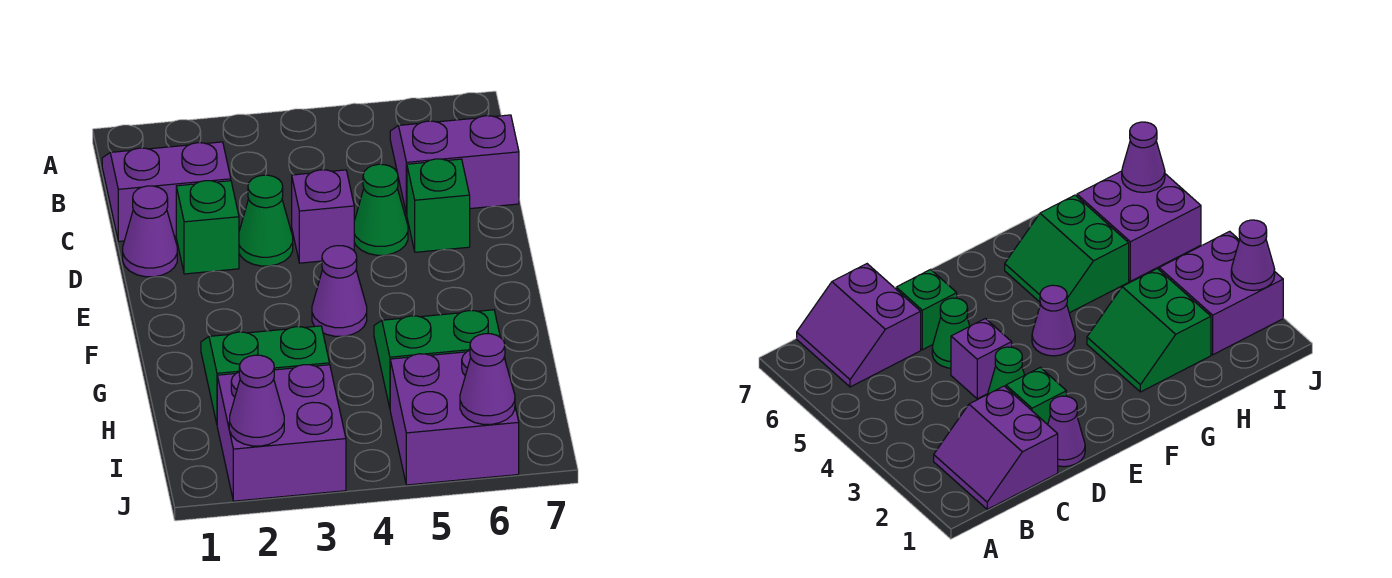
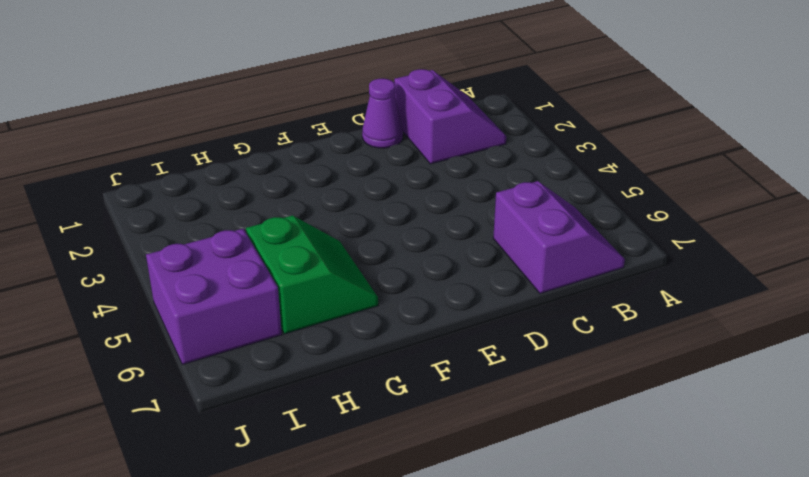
none -> green 1x1 brick [176,181,239,274]
none -> green 1x1 cone [239,175,293,266]
none -> purple 1x1 brick [292,170,354,263]

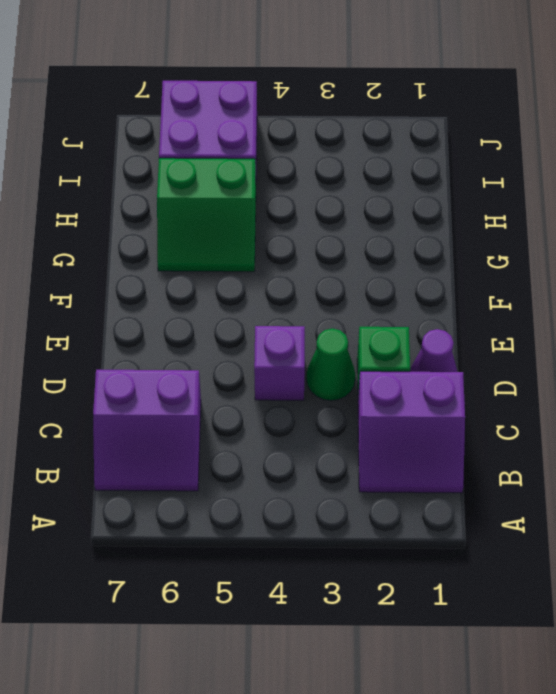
none -> green 1x1 cone [354,164,408,255]
none -> green 1x1 brick [407,159,470,252]
none -> purple 1x1 cone [312,246,367,336]

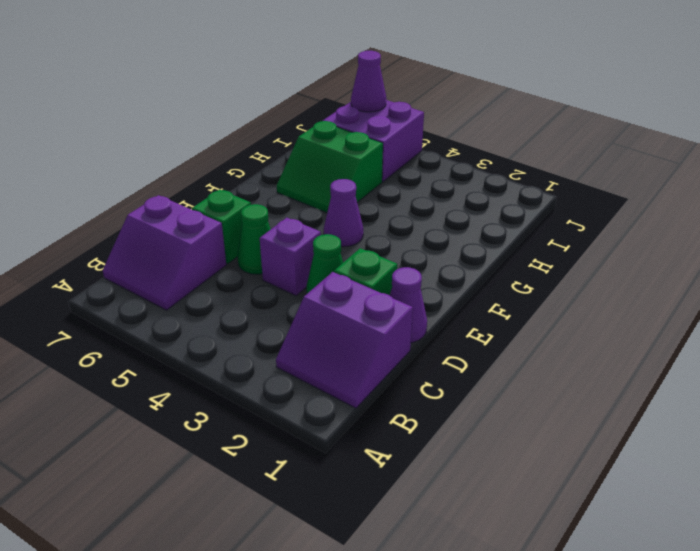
none -> green 2x2 slope [201,326,329,423]
none -> purple 2x2 brick [217,365,346,501]
none -> purple 1x1 cone [229,355,284,446]

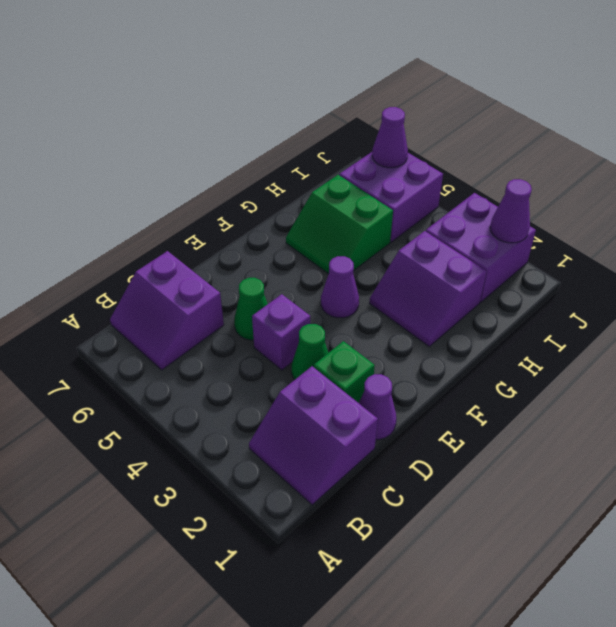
purple 2x2 slope [370,231,487,346] -> green 2x2 slope [201,326,329,423]
none -> green 1x1 brick [407,159,470,252]

